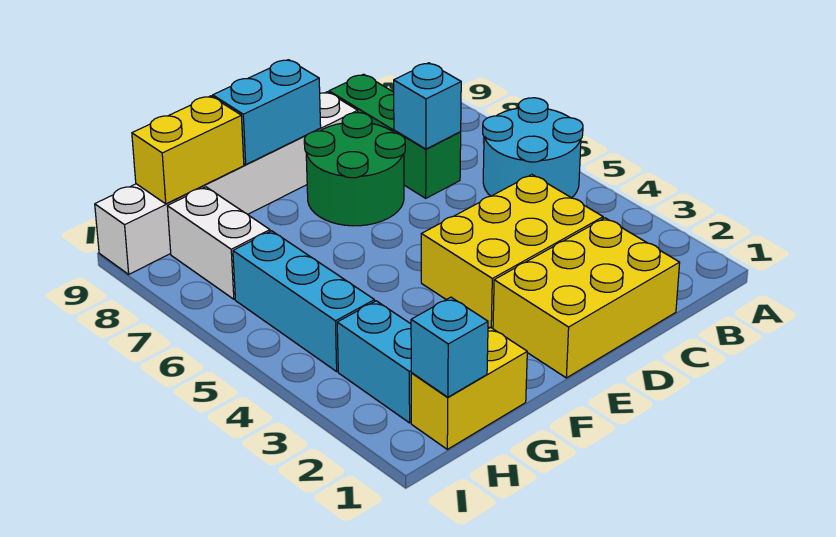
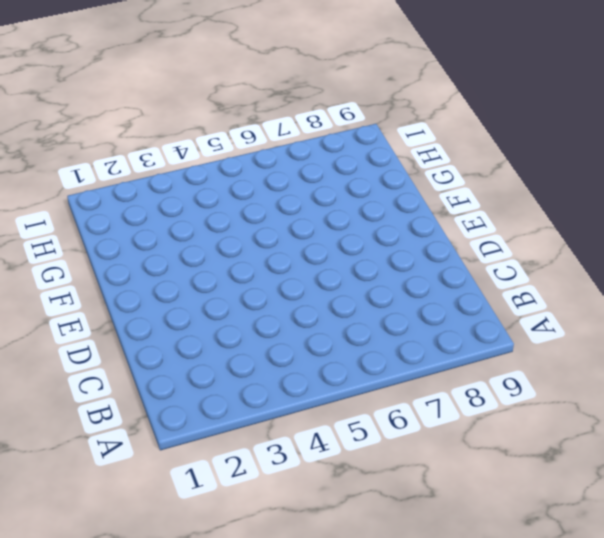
none -> cyan 2x2 round brick [483,98,583,198]
none -> yellow 2x3 brick [493,218,680,378]
none -> yellow 2x3 brick [421,175,603,328]

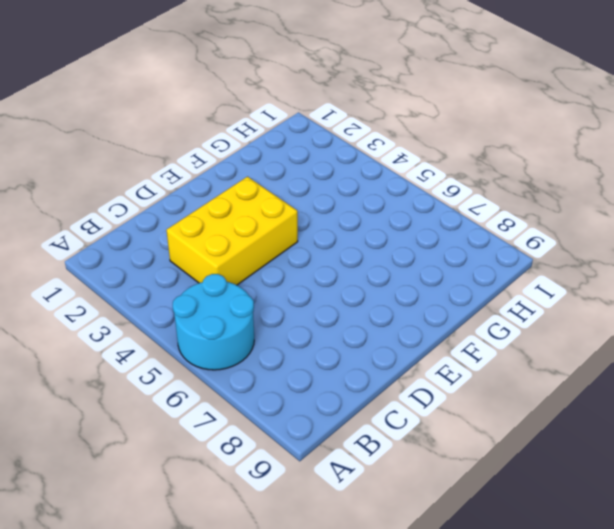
none -> yellow 2x3 brick [493,218,680,378]
none -> green 1x3 brick [329,74,461,198]
none -> green 2x2 round brick [304,113,405,226]

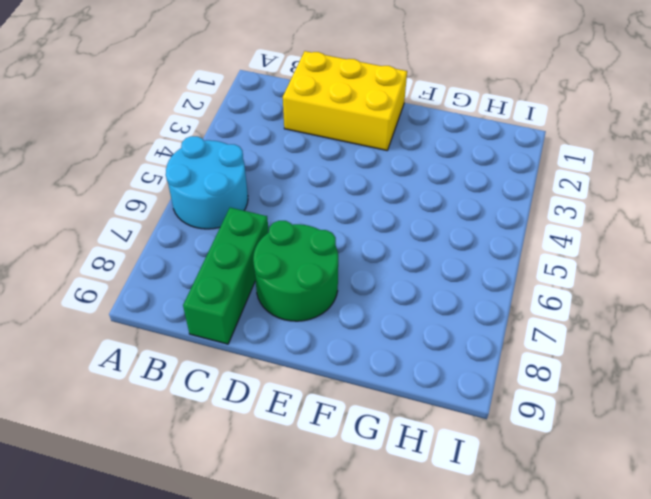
none -> yellow 2x3 brick [421,175,603,328]
none -> white 1x6 brick [95,92,358,274]
none -> yellow 1x2 brick [411,327,527,449]

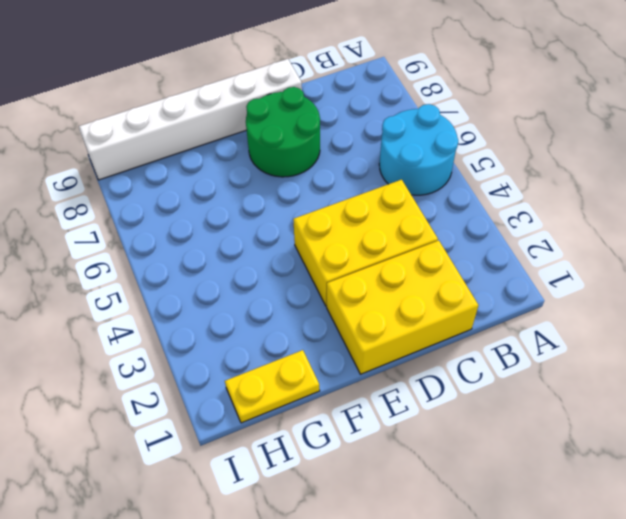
yellow 1x2 plate [225,350,320,423] -> yellow 1x2 brick [411,327,527,449]
none -> green 1x3 brick [329,74,461,198]
none -> cyan 1x2 brick [337,301,411,423]
none -> cyan 1x3 brick [233,231,375,371]

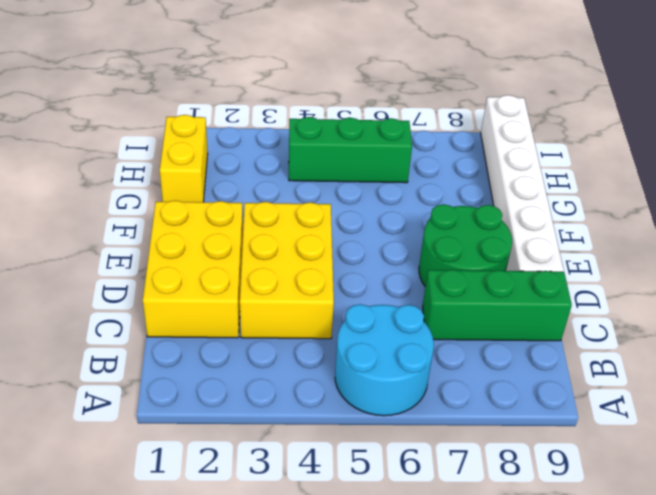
green 1x3 brick [289,117,412,183] -> cyan 1x3 brick [233,231,375,371]
none -> cyan 1x2 brick [337,301,411,423]
none -> white 1x2 brick [167,187,270,299]
none -> cyan 1x1 brick [394,63,461,149]

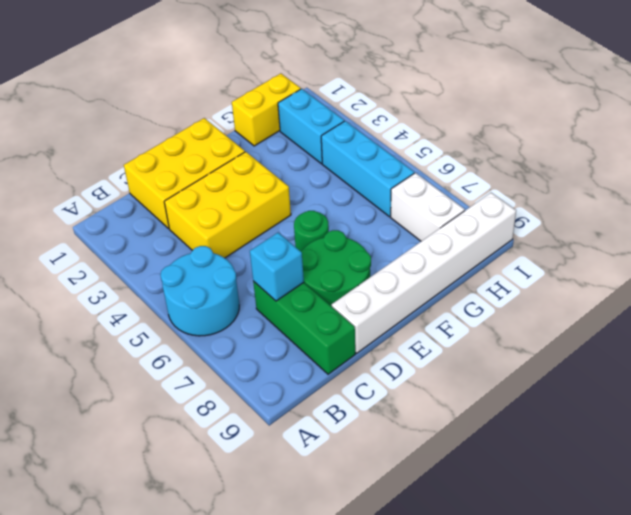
green 1x1 round brick [294,211,329,251] -> none
none -> cyan 1x2 brick [213,60,321,164]
none -> yellow 1x2 brick [132,96,244,204]
none -> cyan 1x1 brick [411,297,488,397]

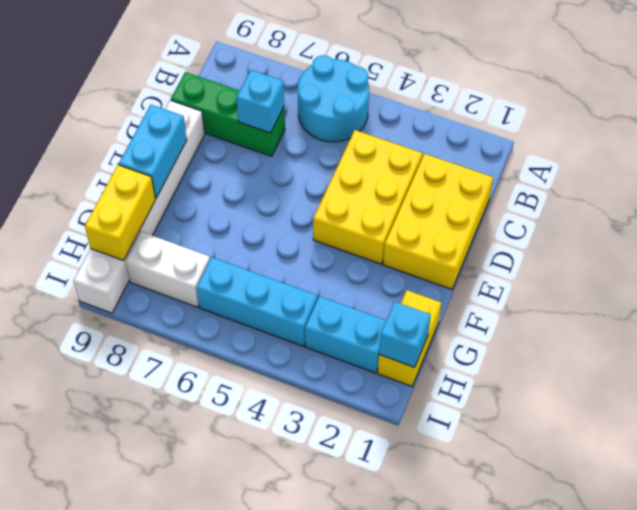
none -> green 2x2 round brick [304,113,405,226]

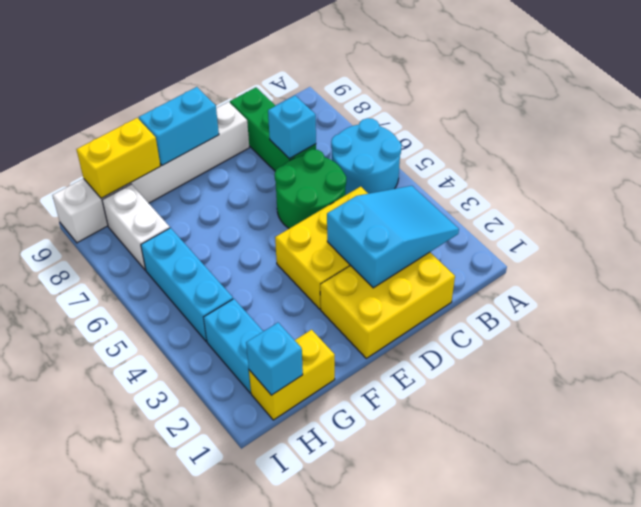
cyan 2x3 slope [327,186,459,288] -> none
green 2x2 round brick [275,149,346,228] -> green 2x2 round brick moved to [304,113,405,226]

